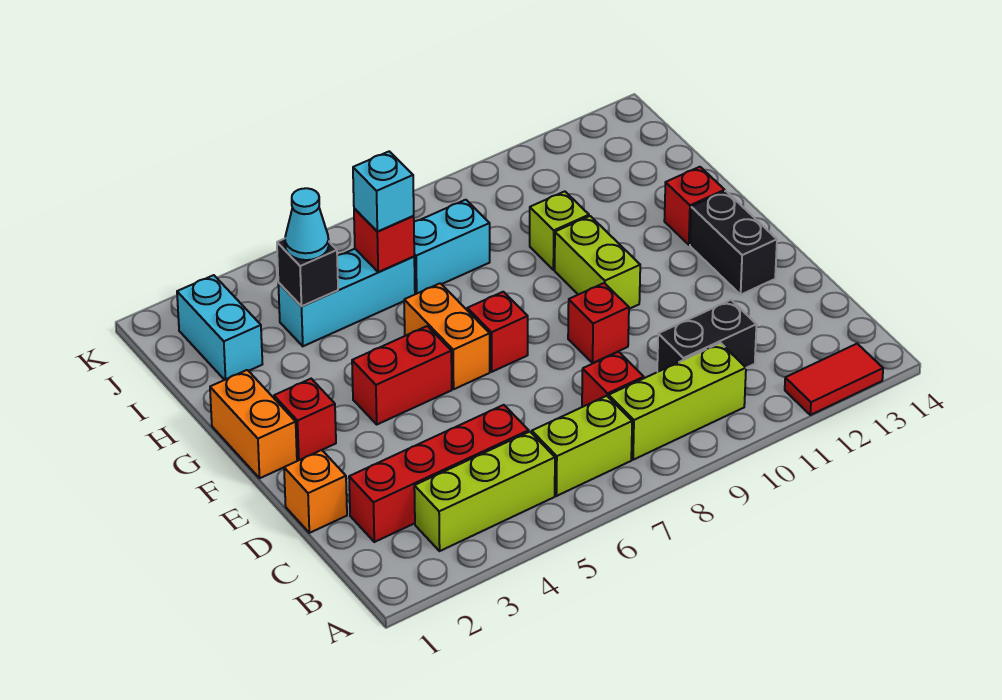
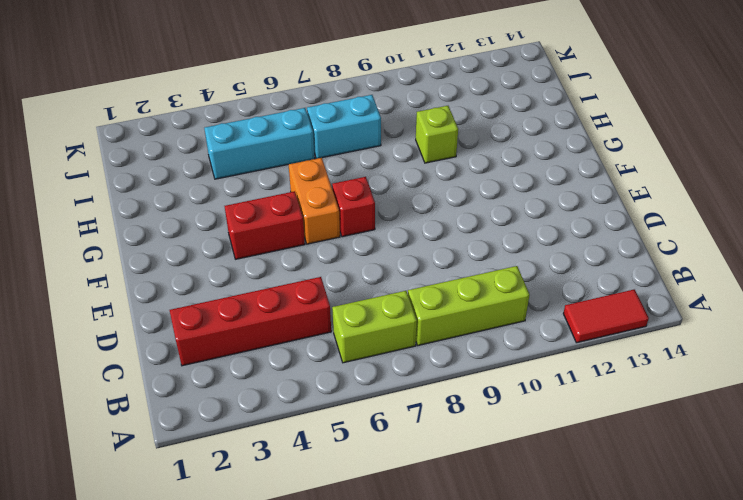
none -> lime 1x3 brick [414,432,555,551]
none -> red 1x1 brick [582,352,644,407]
none -> black 1x2 brick [657,300,756,372]

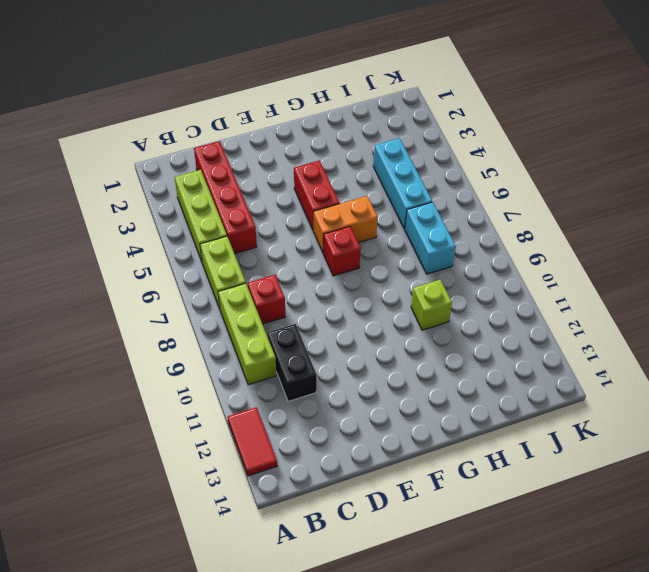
none -> orange 1x1 brick [284,450,347,533]
none -> red 1x1 brick [568,283,629,363]
none -> black 1x2 brick [690,191,777,294]

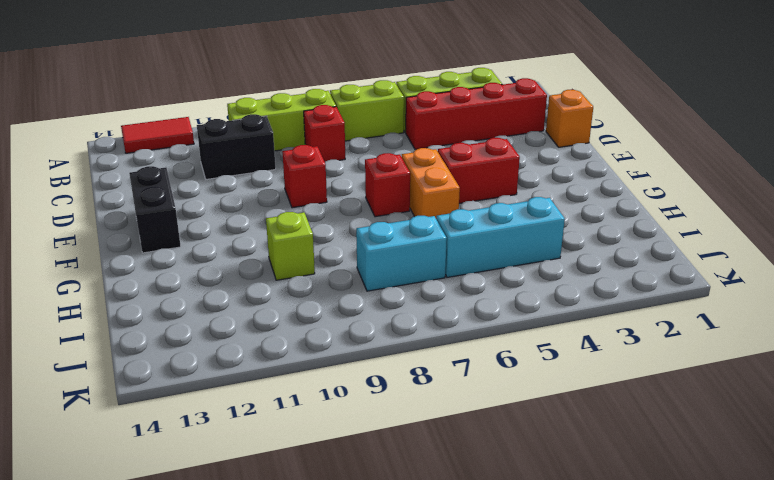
none -> orange 1x2 brick [210,370,297,478]
none -> red 1x1 brick [274,379,336,460]
none -> lime 1x2 brick [555,216,640,309]

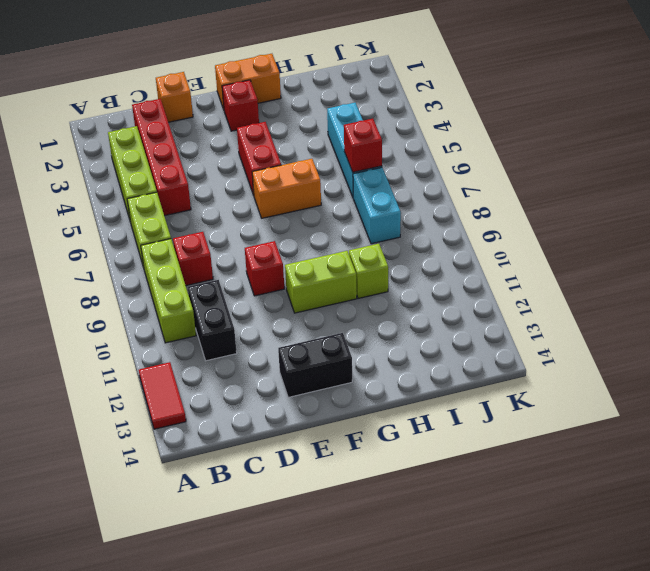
none -> red 1x1 brick [467,292,528,372]
none -> red 1x1 brick [664,167,725,245]
none -> cyan 1x2 brick [177,275,262,380]

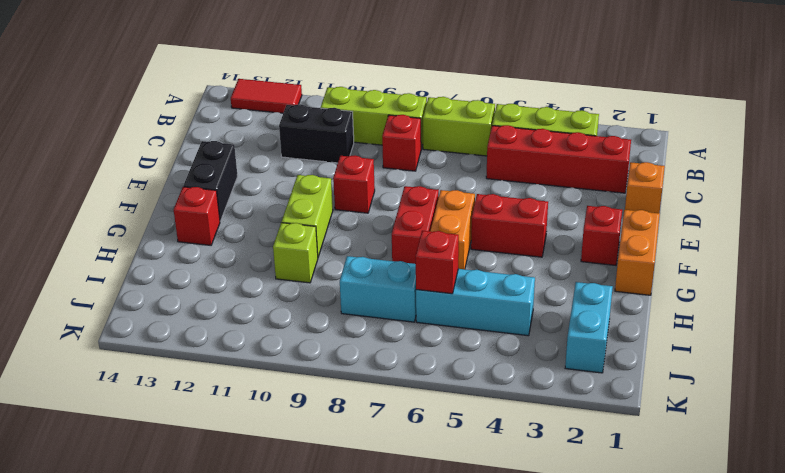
red 1x2 brick [392,186,439,264] -> red 1x1 brick [467,292,528,372]
none -> black 1x1 brick [277,239,338,306]
none -> cyan 1x1 cone [285,188,329,260]
none -> cyan 1x1 brick [353,151,414,232]

